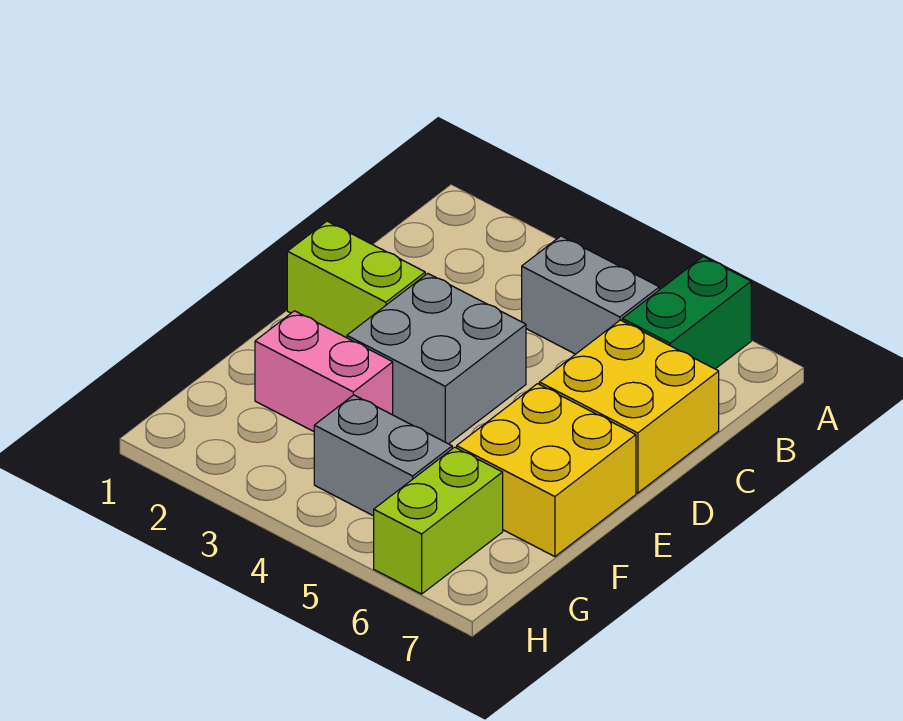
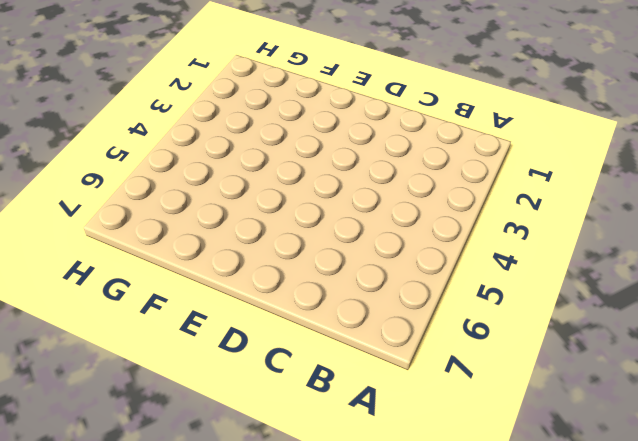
none -> green 1x2 brick [622,256,751,369]
none -> grey 1x2 brick [522,236,659,354]

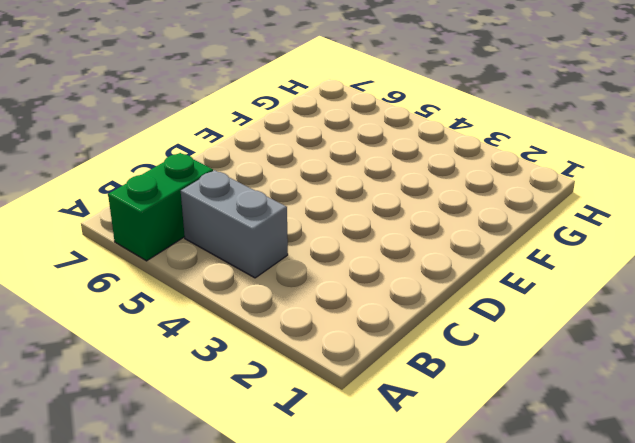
none -> yellow 2x2 brick [539,320,719,493]
none -> lime 1x2 brick [287,221,425,338]

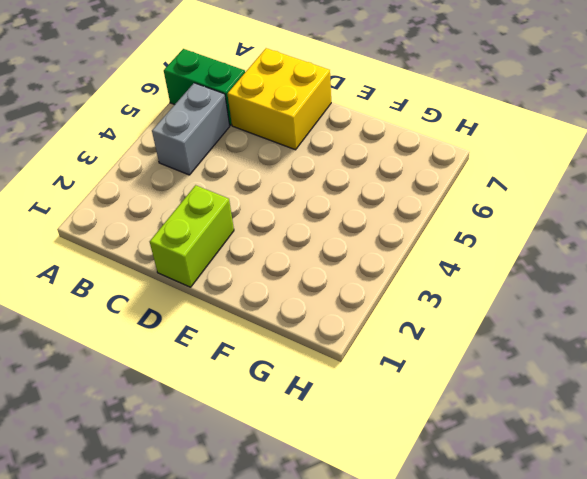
none -> grey 2x2 brick [347,273,526,444]
none -> yellow 2x2 brick [457,384,636,557]

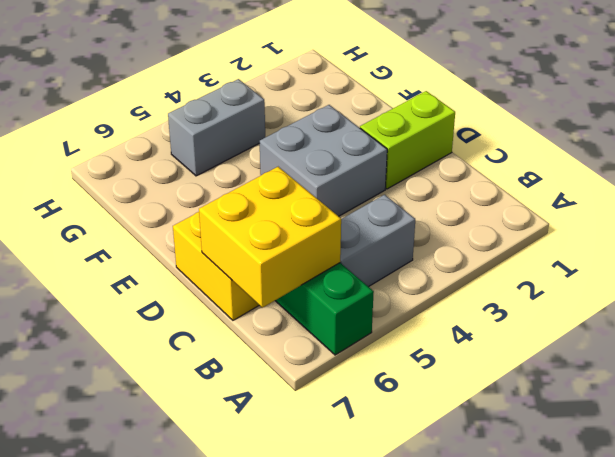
yellow 2x2 brick [199,167,341,308] -> yellow 2x2 brick moved to [457,384,636,557]
none -> pink 1x2 brick [255,311,393,431]
none -> lime 1x2 brick [374,447,503,594]

